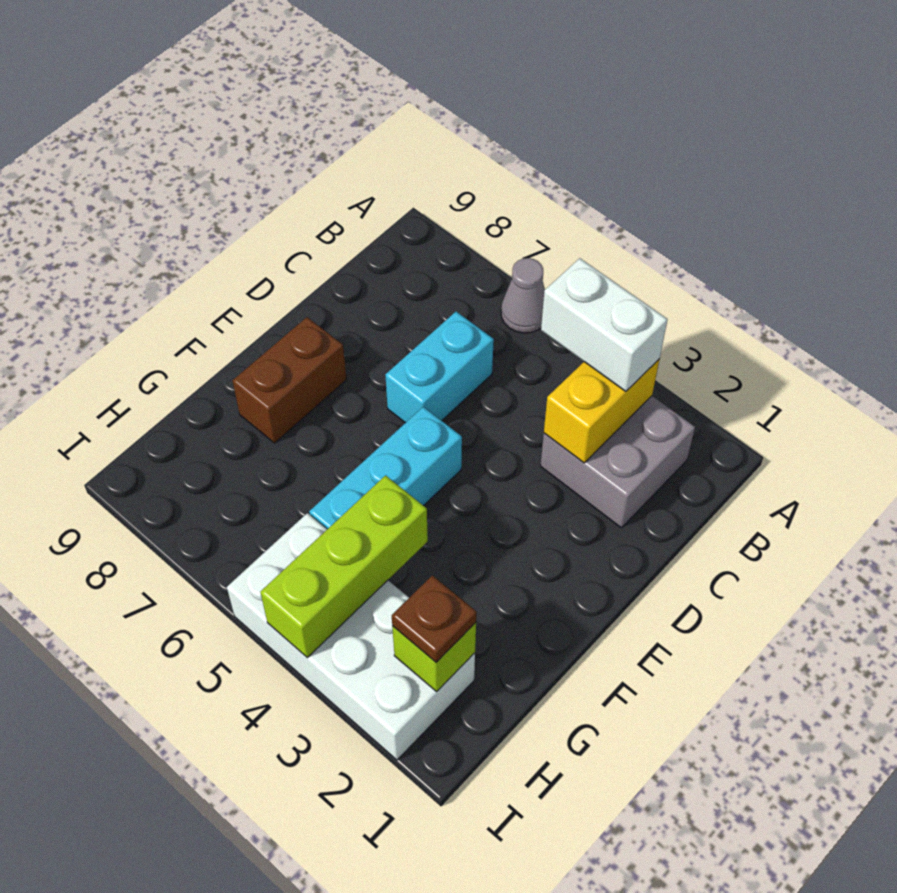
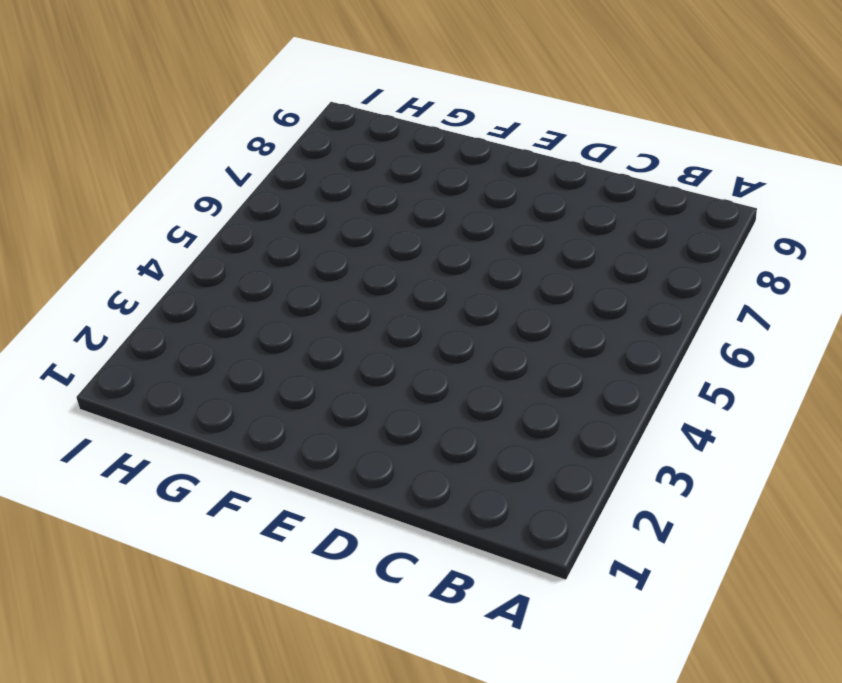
none -> grey 1x1 cone [501,258,545,333]
none -> grey 2x2 brick [541,396,695,528]

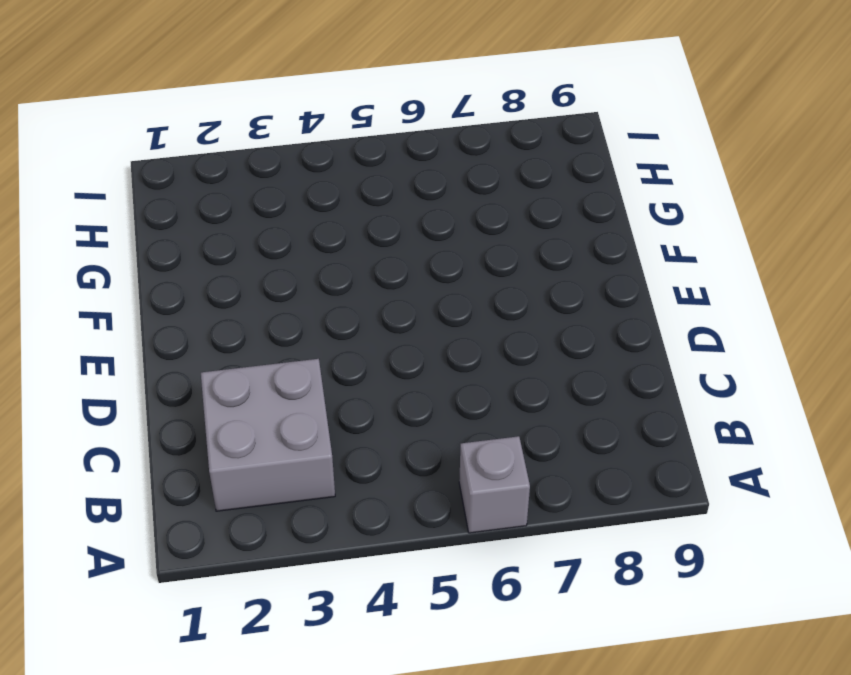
grey 1x1 brick [459,436,530,533] -> grey 1x1 cone [501,258,545,333]
none -> cyan 1x2 brick [385,311,494,423]
none -> cyan 1x3 brick [309,407,462,529]

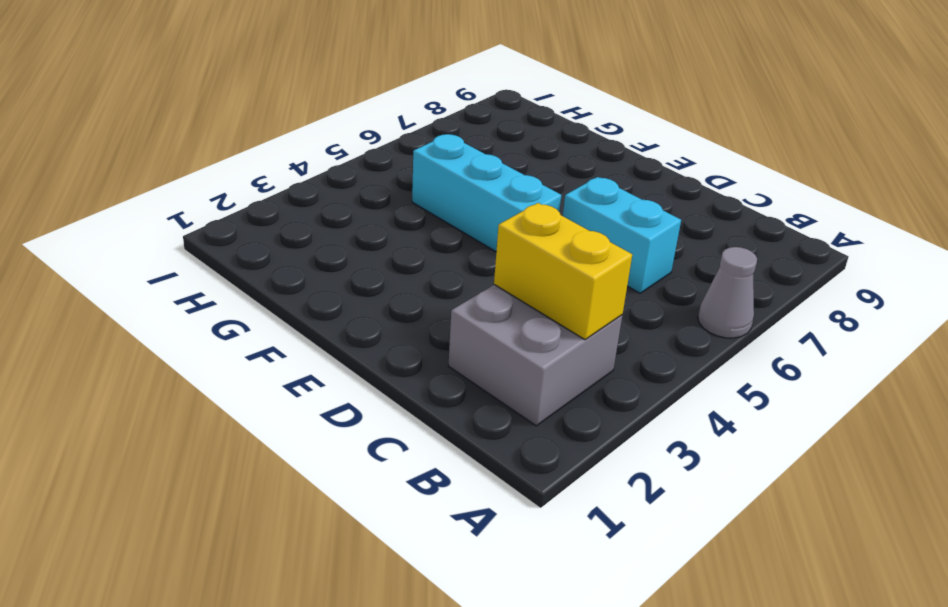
none -> brown 1x2 brick [233,317,347,443]
none -> white 2x4 brick [227,513,475,760]

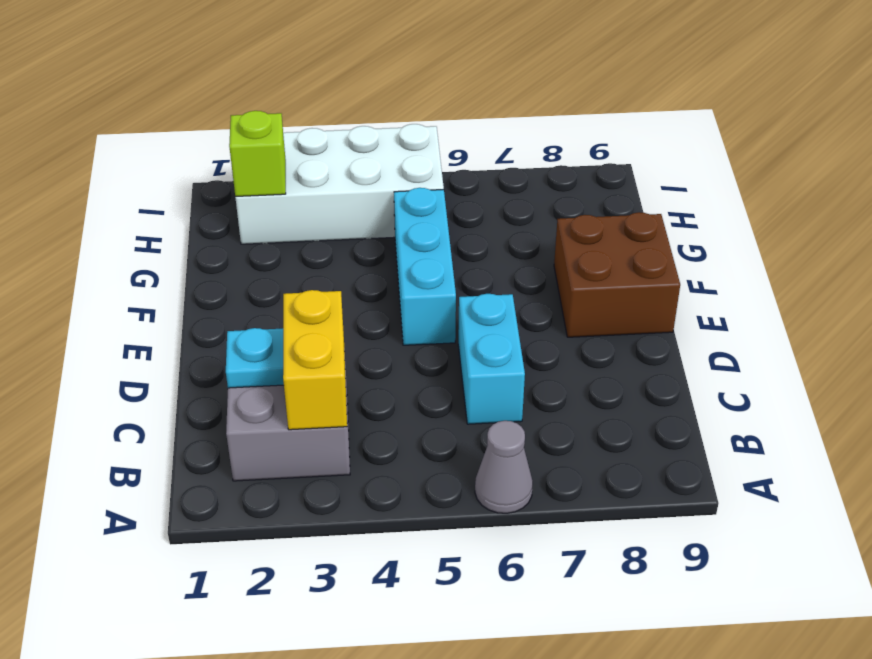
cyan 1x1 plate [226,328,284,388] -> none
brown 2x2 brick [554,212,680,337] -> brown 1x2 brick [233,317,347,443]
none -> lime 1x3 brick [260,476,428,658]
none -> white 1x2 brick [541,258,668,391]

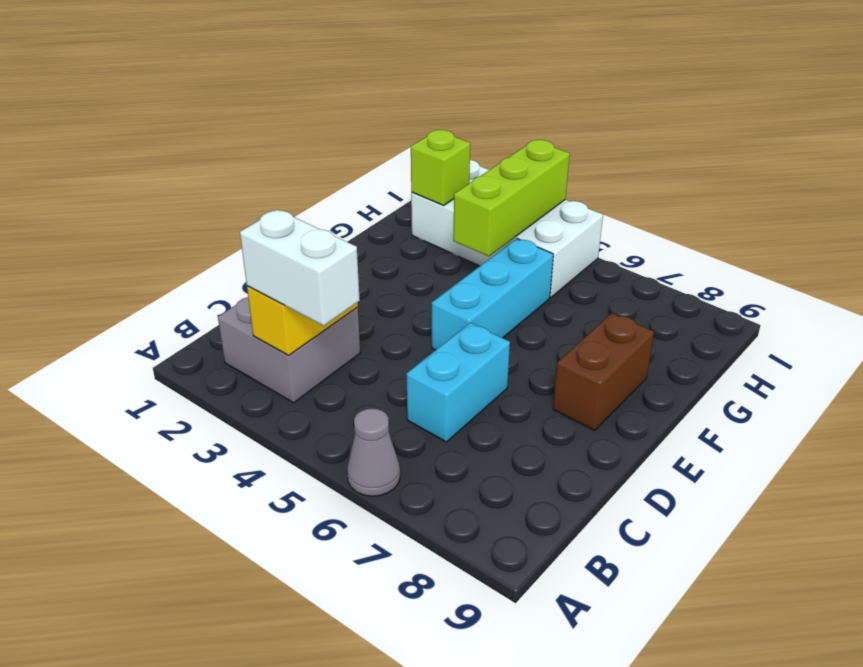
none -> brown 1x1 plate [392,575,477,662]

